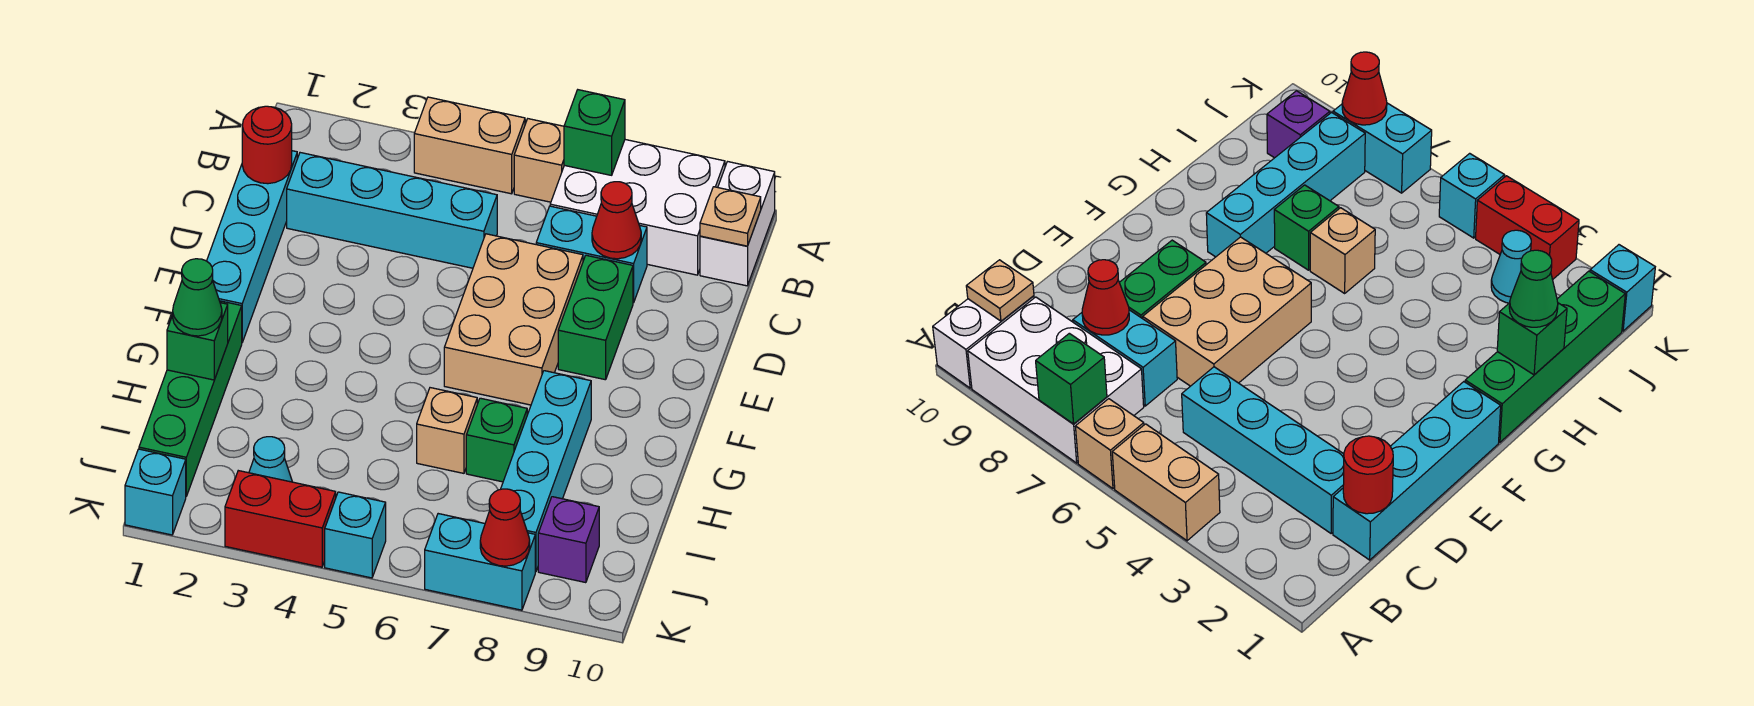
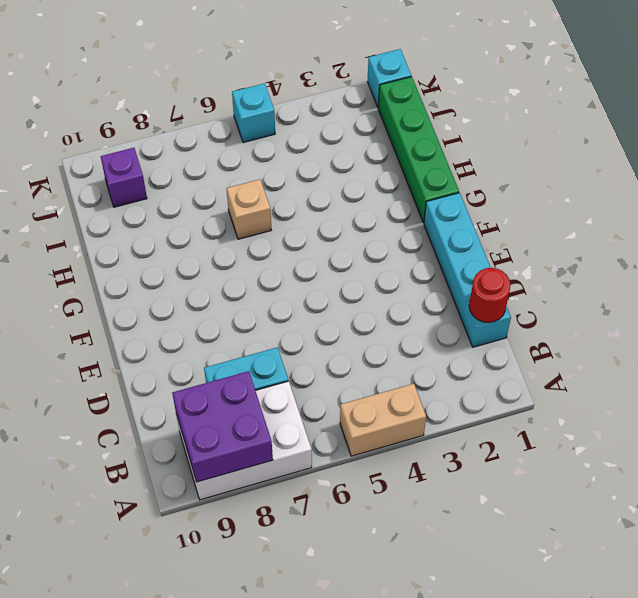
purple 2x2 brick [172,371,273,482] -> none
none -> tan 1x1 brick [514,119,564,202]
none -> white 1x2 brick [700,162,775,286]
none -> cyan 1x4 brick [287,153,497,268]

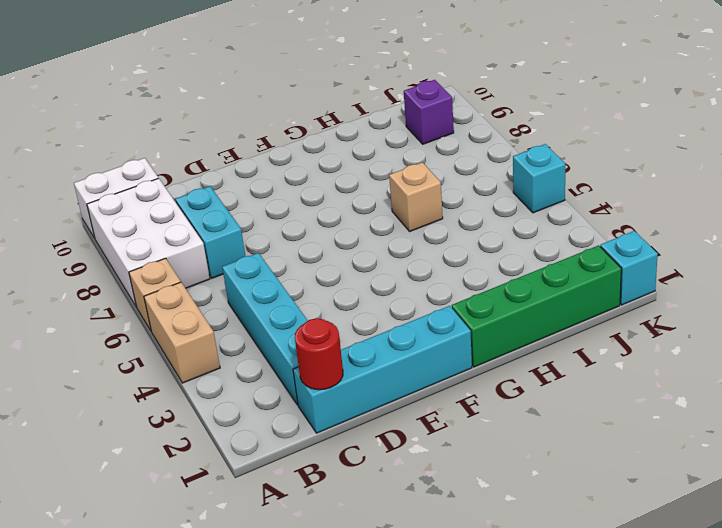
none -> tan 2x3 brick [444,234,583,405]
none -> green 1x2 brick [558,255,633,380]
none -> cyan 1x4 brick [501,371,591,572]

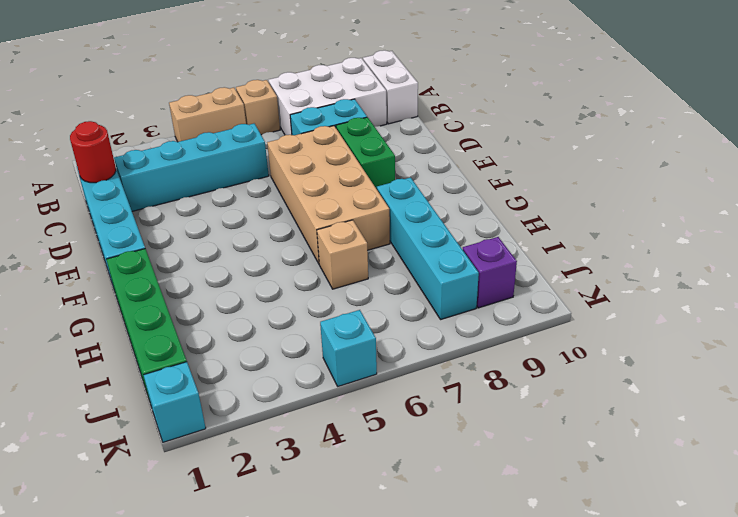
tan 2x4 brick [267,126,390,263] -> tan 2x3 brick [444,234,583,405]
none -> green 1x1 brick [466,398,527,482]
none -> cyan 1x1 cone [249,437,292,482]
none -> red 1x2 brick [225,471,336,567]

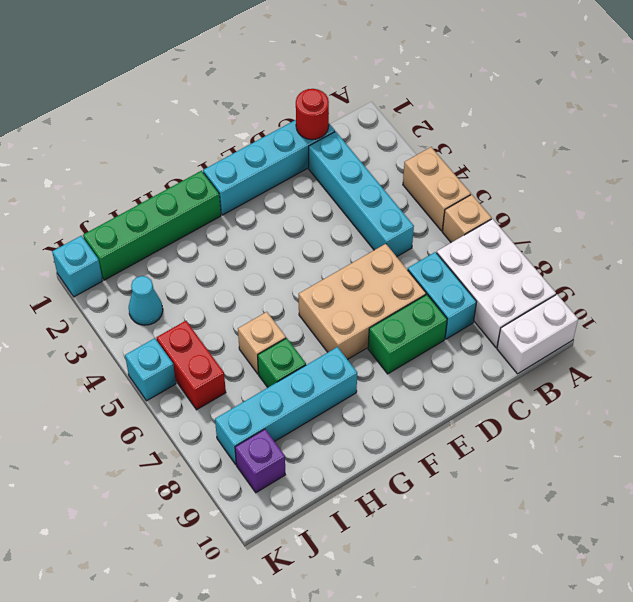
red 1x2 brick [157,321,226,410] -> red 1x2 brick moved to [225,471,336,567]
none -> cyan 1x2 brick [425,514,535,610]
none -> green 1x1 brick [564,90,625,175]
none -> tan 1x1 plate [700,187,761,246]

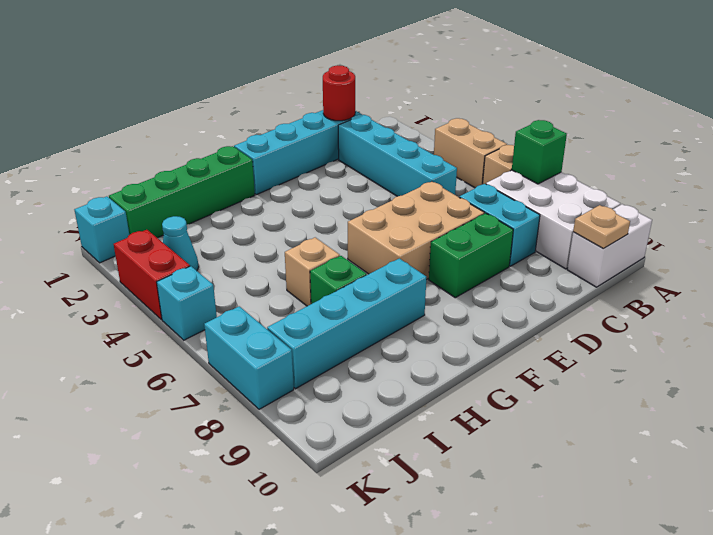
none -> purple 1x1 brick [538,497,599,583]
none -> red 1x1 cone [592,182,641,259]
none -> green 1x1 brick [167,303,228,380]

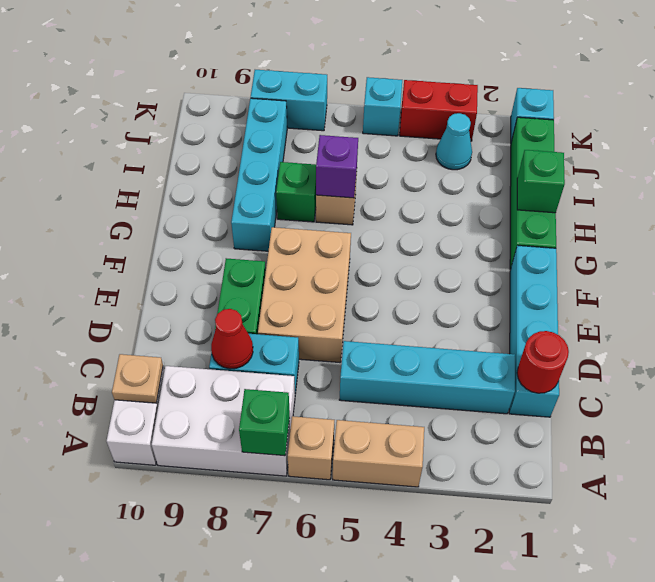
purple 1x1 brick [316,135,358,198] -> purple 1x1 brick moved to [538,497,599,583]
none -> red 1x1 cone [480,489,530,566]
none -> green 1x1 cone [173,259,222,336]

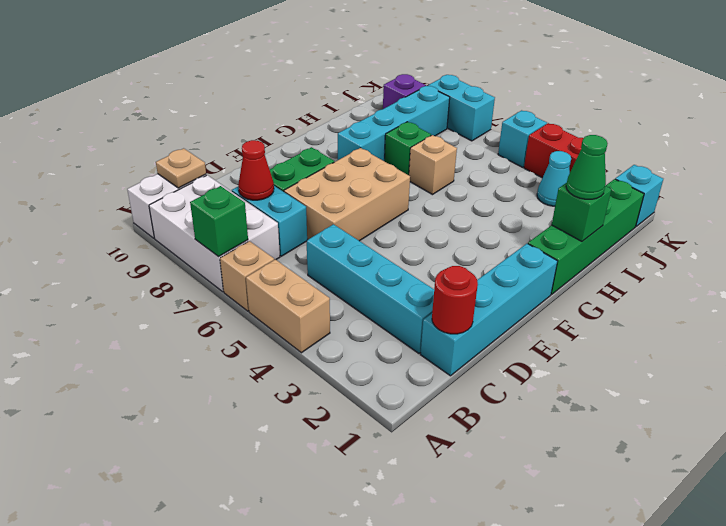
none -> red 1x1 cone [480,489,530,566]

